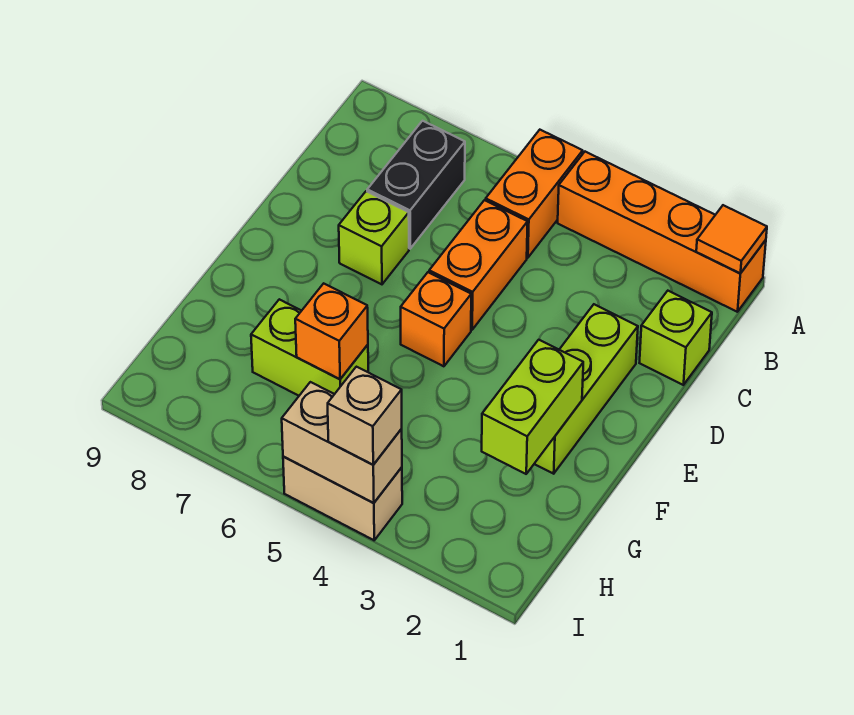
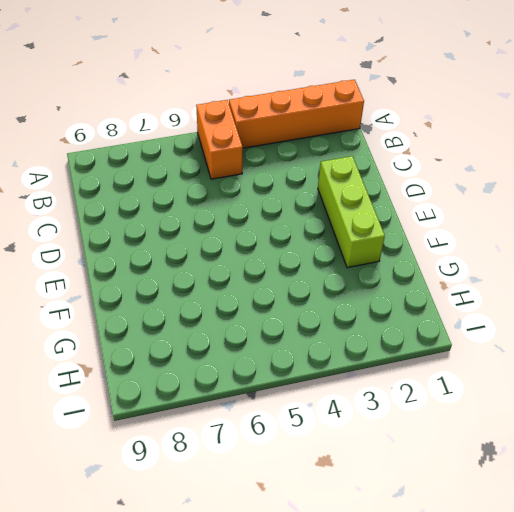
none -> black 1x2 brick [367,121,465,249]
none -> lime 1x1 brick [640,291,712,385]
none -> orange 1x2 brick [429,200,528,330]

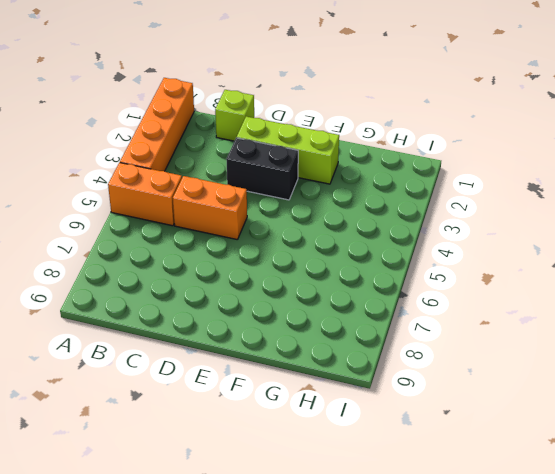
black 1x2 brick [226,138,298,200] -> black 1x2 brick moved to [367,121,465,249]
none -> lime 1x1 brick [339,191,409,284]
none -> orange 1x1 brick [401,272,471,366]
none -> lime 1x2 brick [251,299,368,396]

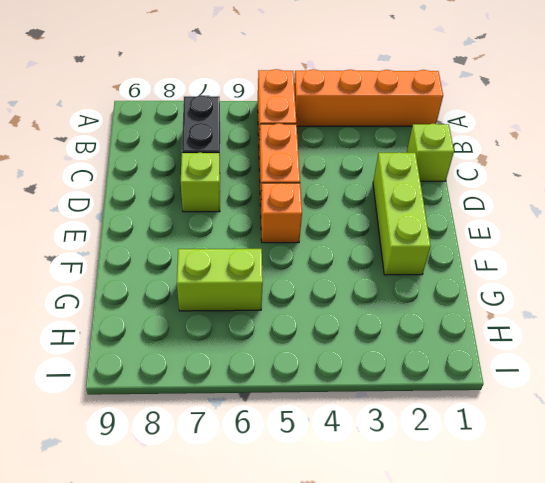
none -> tan 1x2 brick [283,457,402,540]
none -> orange 1x1 tile [696,205,767,273]
none -> lime 1x2 brick [482,340,583,474]

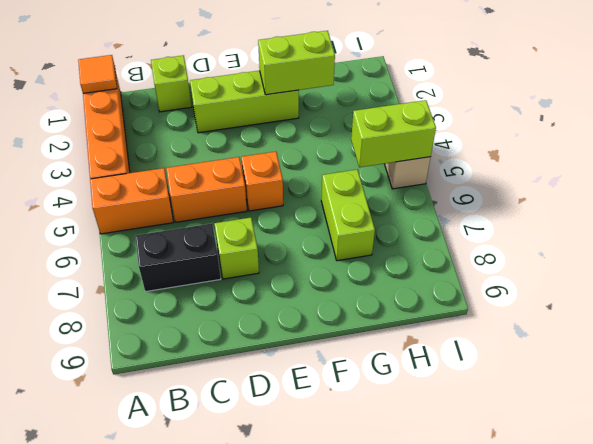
lime 1x2 brick [351,100,436,167] -> tan 1x2 brick [282,382,402,503]
none -> orange 1x1 brick [295,283,368,379]
none -> tan 1x1 brick [328,367,402,465]

